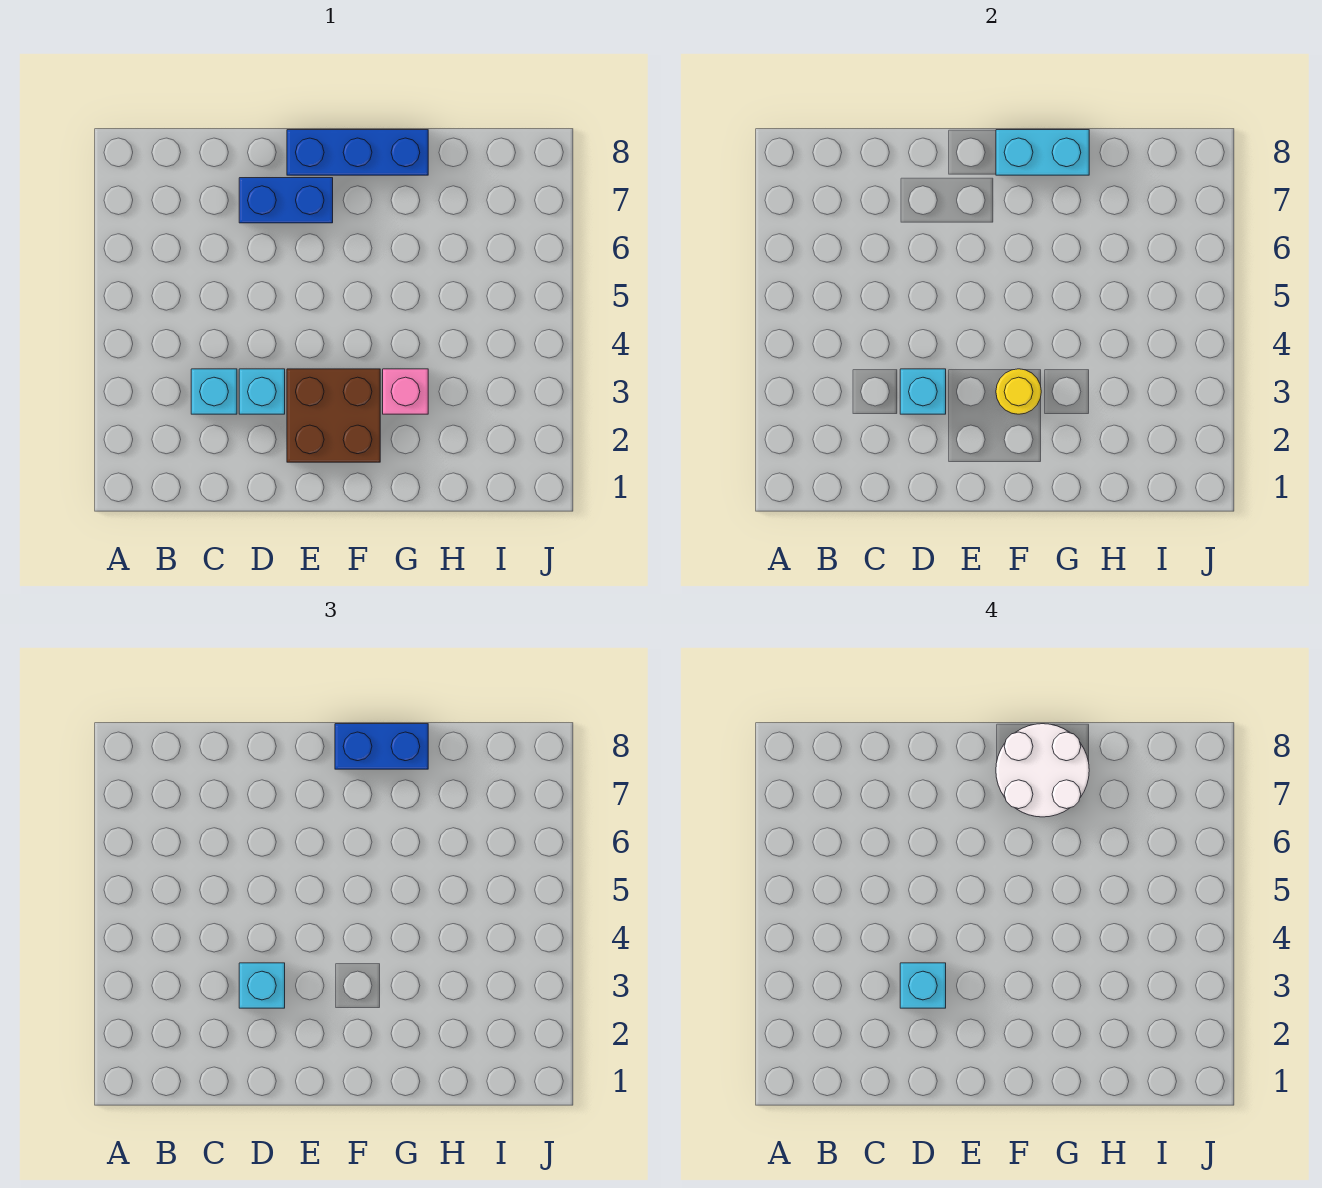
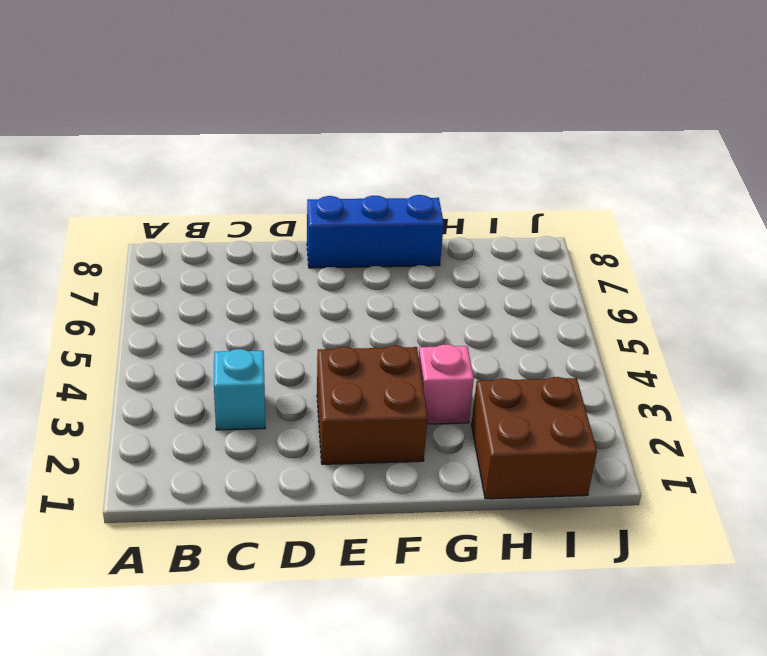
brown 2x2 brick [471,377,597,499] -> none
none -> cyan 1x1 brick [239,369,285,414]
none -> blue 1x2 brick [239,178,333,223]
none -> cyan 1x1 brick [900,369,946,414]

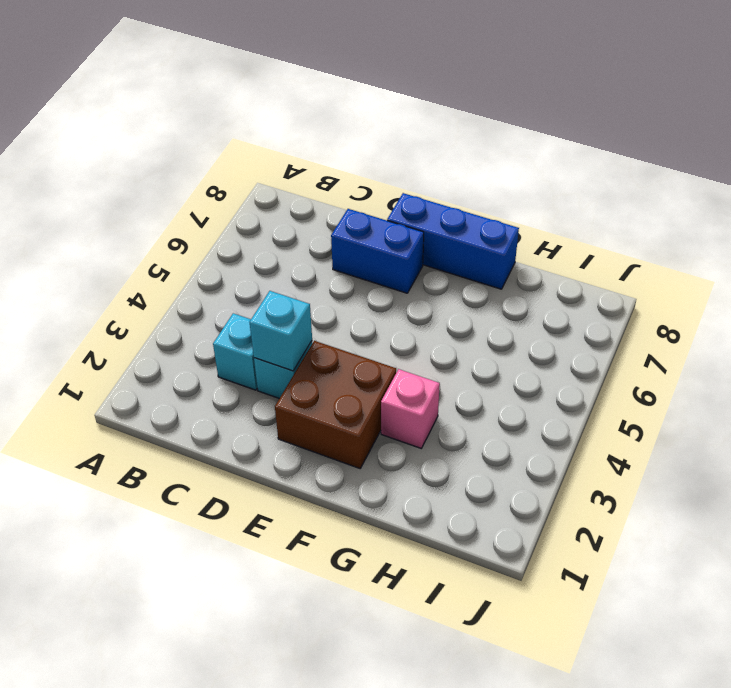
none -> yellow 1x1 round brick [996,369,1041,414]
none -> cyan 1x2 brick [996,130,1089,175]
none -> cyan 1x1 brick [239,963,285,1008]

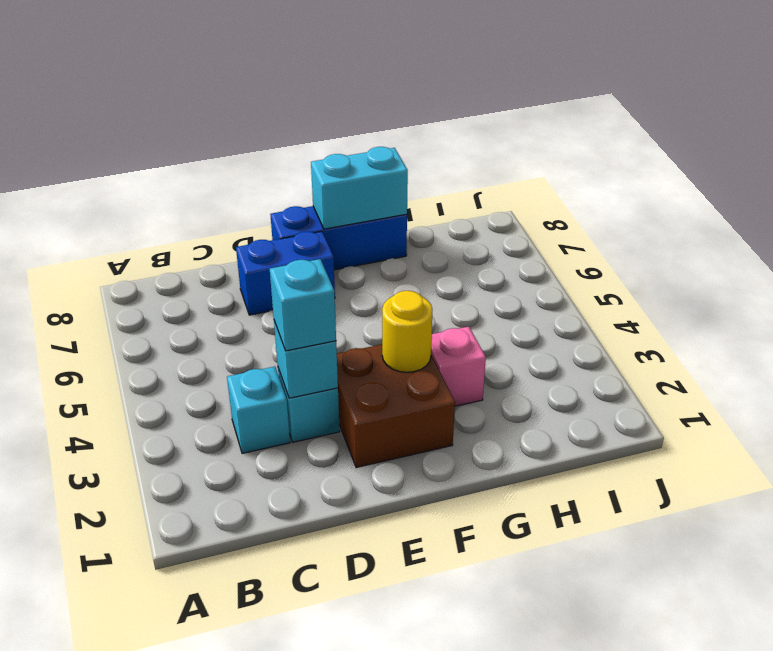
none -> blue 1x2 brick [335,724,428,769]
none -> cyan 1x1 brick [900,963,946,1008]
none -> white 2x2 round brick [996,724,1089,817]

